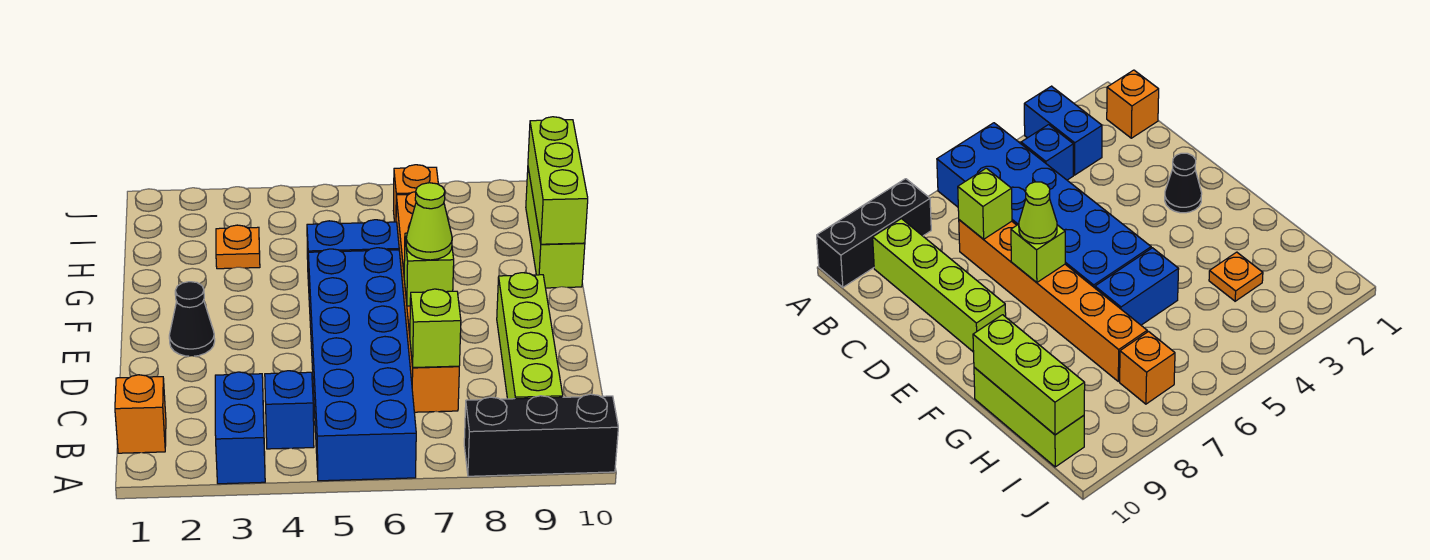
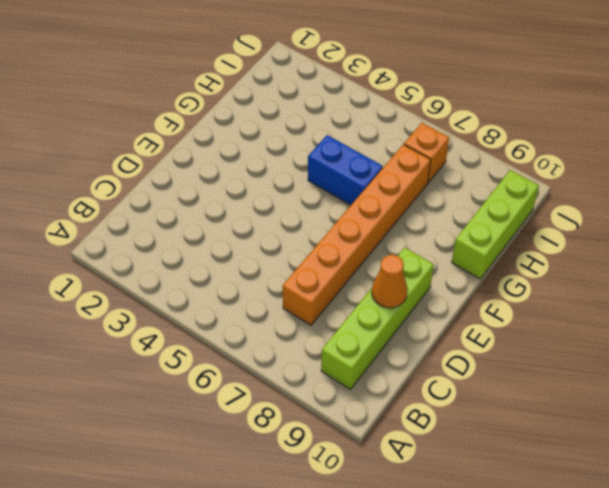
orange 1x1 cone [372,255,408,308] -> none
none -> blue 1x2 brick [215,372,265,484]
none -> blue 2x6 brick [308,248,416,481]
none -> black 1x3 brick [464,394,618,476]

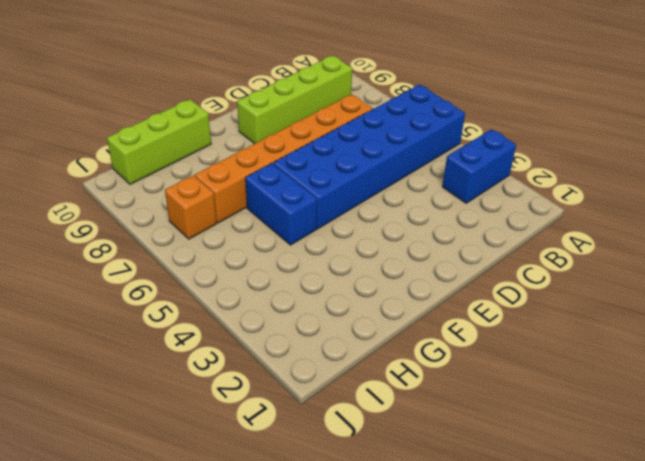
none -> black 1x3 brick [464,394,618,476]
none -> orange 1x1 brick [115,375,166,453]
none -> blue 1x1 brick [265,371,314,449]

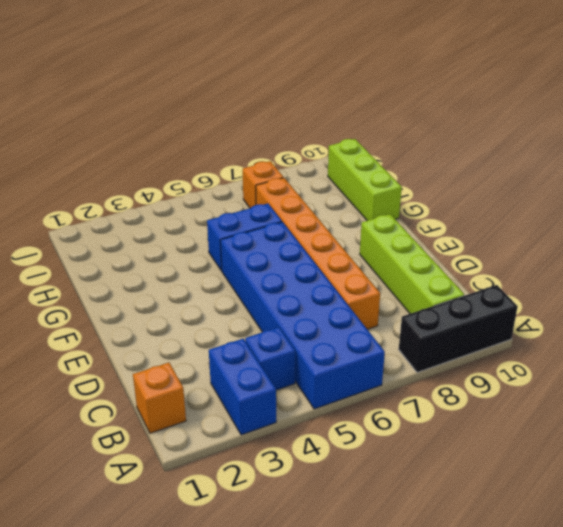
none -> black 1x1 cone [169,282,215,356]
none -> orange 1x1 plate [216,225,260,269]
none -> lime 1x1 brick [410,289,461,368]

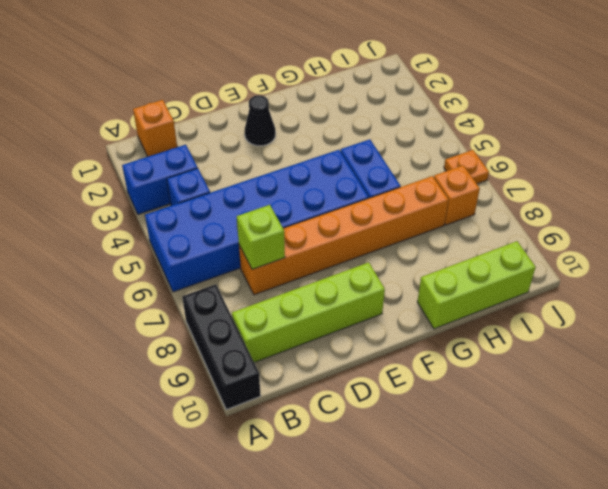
orange 1x1 plate [444,150,489,184] -> orange 1x1 plate moved to [216,225,260,269]
none -> lime 1x1 brick [404,233,454,306]
none -> lime 1x3 brick [528,117,588,244]
none -> lime 1x1 cone [406,183,452,260]

